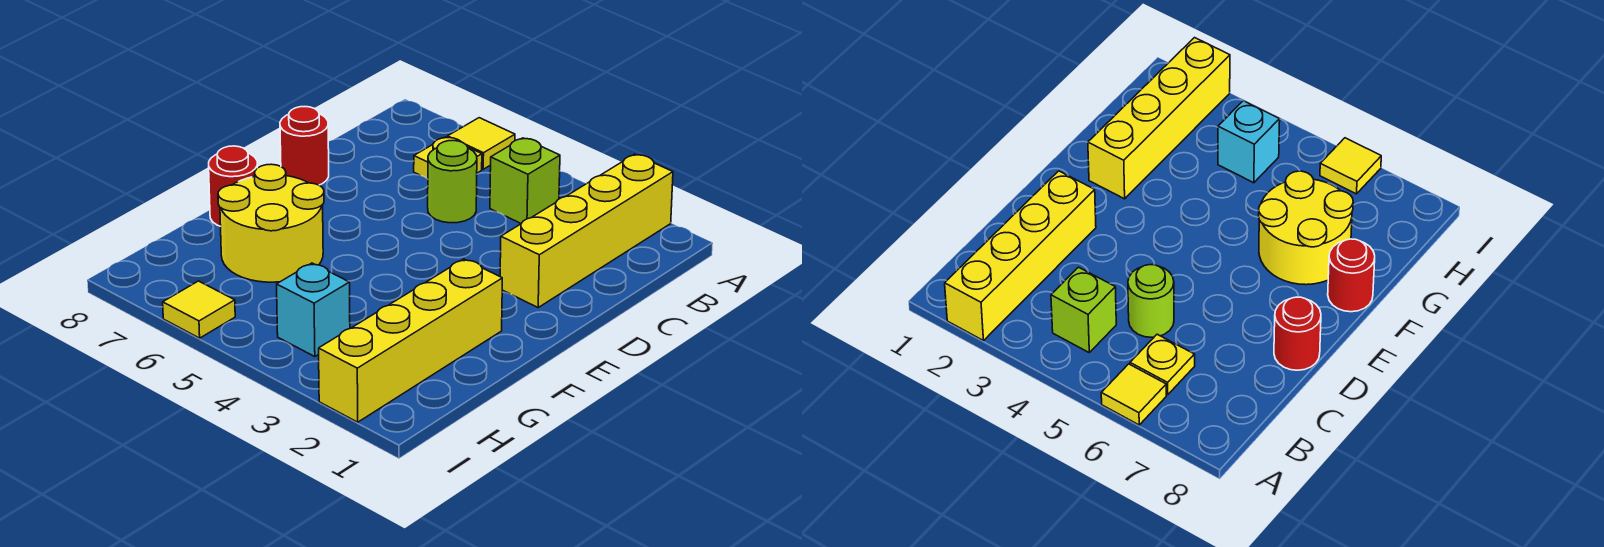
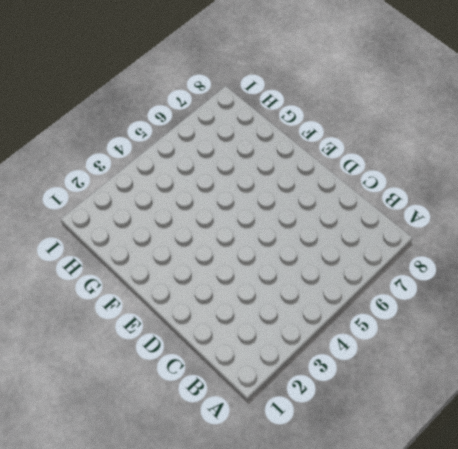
none -> yellow 1x4 brick [500,154,673,307]
none -> yellow 1x1 tile [448,118,515,169]

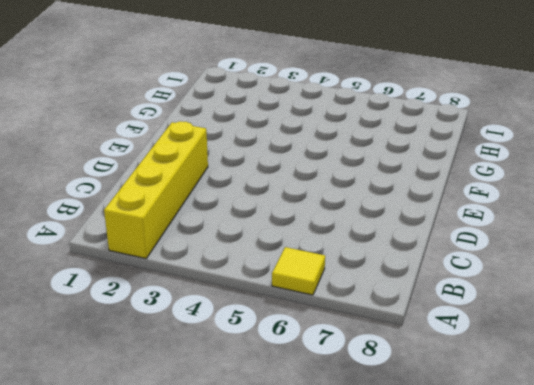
none -> lime 1x1 brick [490,138,560,223]
none -> yellow 1x1 plate [414,137,482,179]

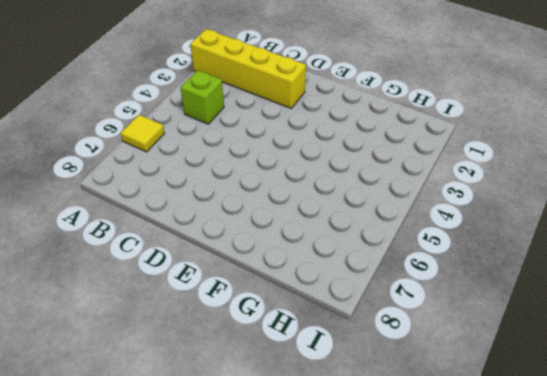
none -> yellow 1x1 plate [414,137,482,179]
none -> lime 1x1 round brick [428,140,477,223]

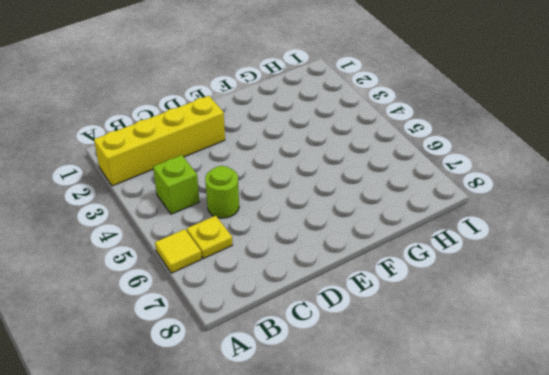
none -> red 1x1 round brick [280,107,329,185]
none -> yellow 1x4 brick [319,259,502,422]

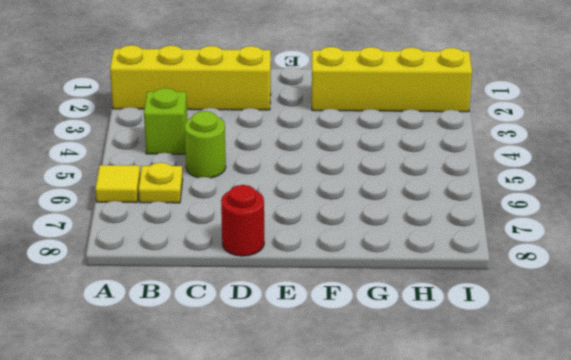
none -> yellow 2x2 round brick [218,164,324,282]
none -> red 1x1 round brick [209,146,257,226]

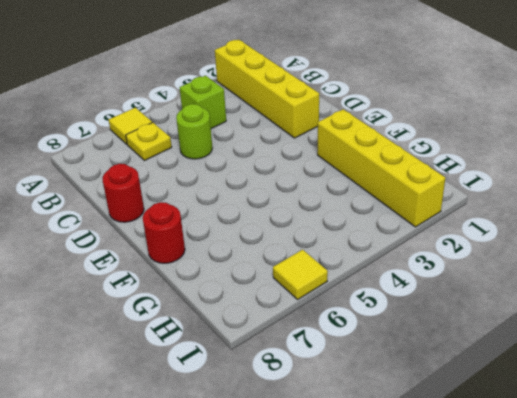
none -> yellow 2x2 round brick [218,164,324,282]
none -> cyan 1x1 brick [277,263,350,357]

